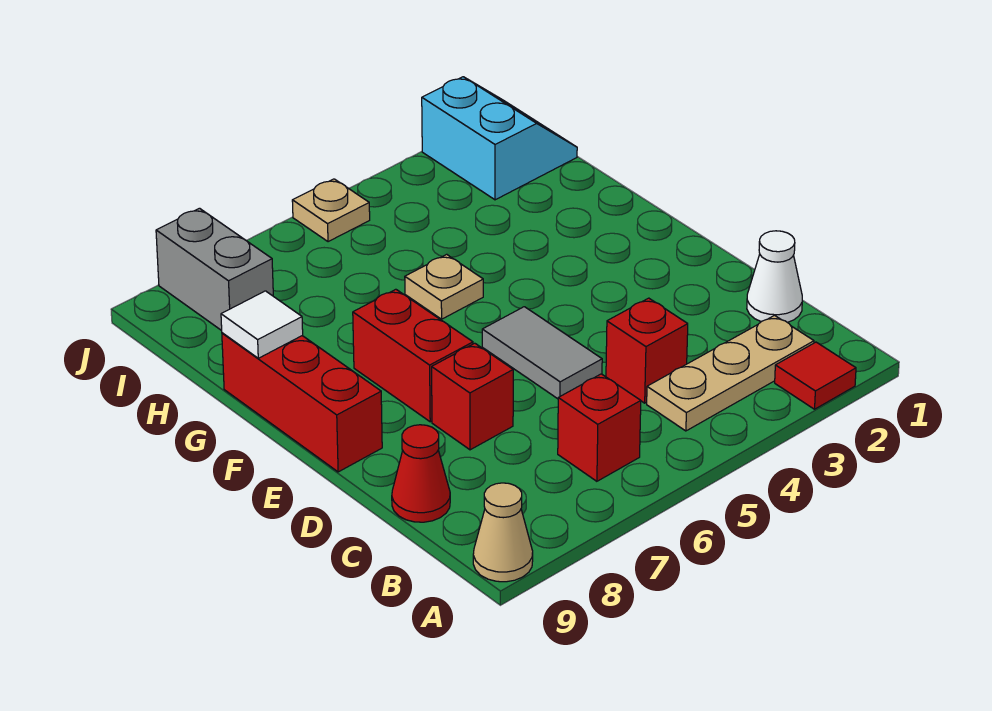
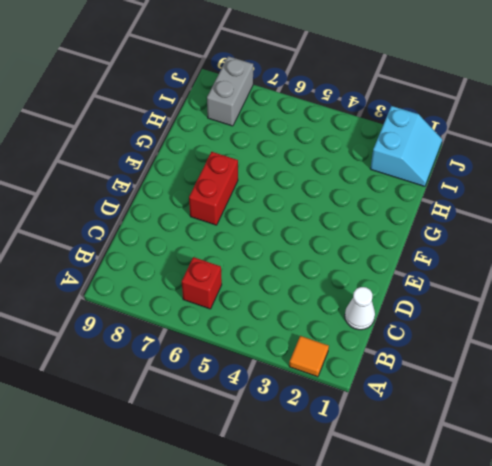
orange 1x1 tile [289,336,329,377] -> red 1x1 tile [775,342,856,409]
none -> tan 1x1 cone [473,483,533,582]
none -> tan 1x3 plate [647,315,814,431]
none -> red 1x1 brick [606,298,688,403]

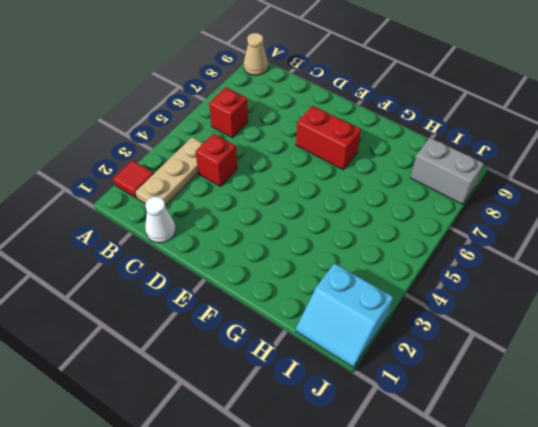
none -> red 1x1 cone [392,425,450,522]
none -> grey 1x2 tile [482,307,602,399]
none -> red 1x1 brick [432,343,513,450]

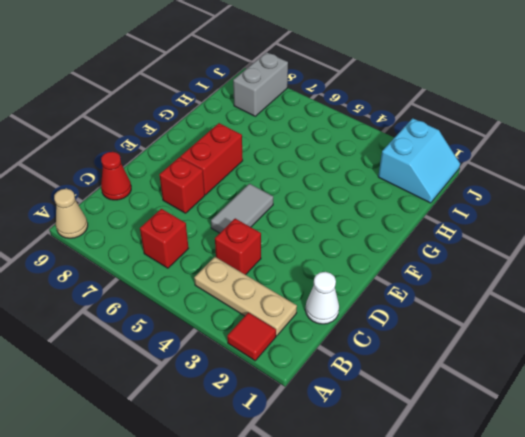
none -> red 1x3 brick [222,333,382,472]
none -> tan 1x1 plate [405,254,483,319]
none -> tan 1x1 plate [292,179,370,242]

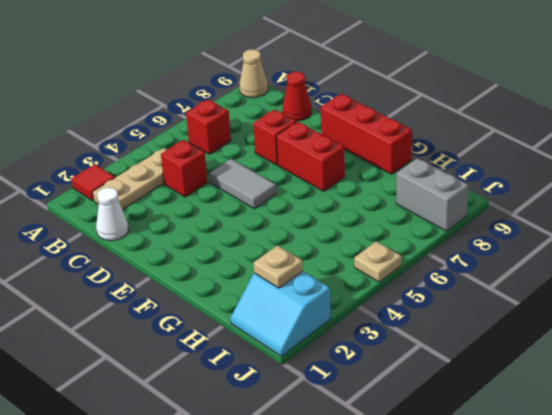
tan 1x1 plate [253,245,303,288] -> tan 1x1 plate moved to [405,254,483,319]
none -> white 1x1 tile [221,291,303,358]

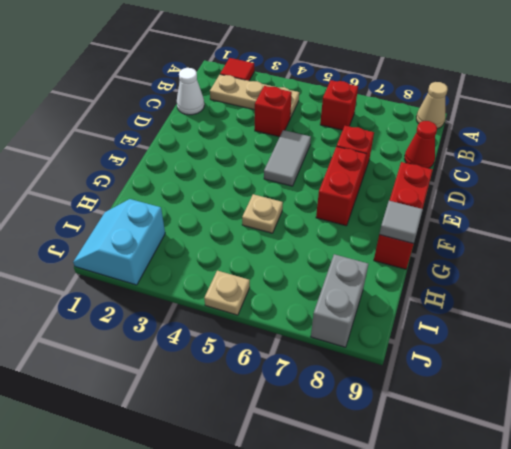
grey 1x1 tile [379,201,423,244] -> white 1x1 tile [221,291,303,358]

